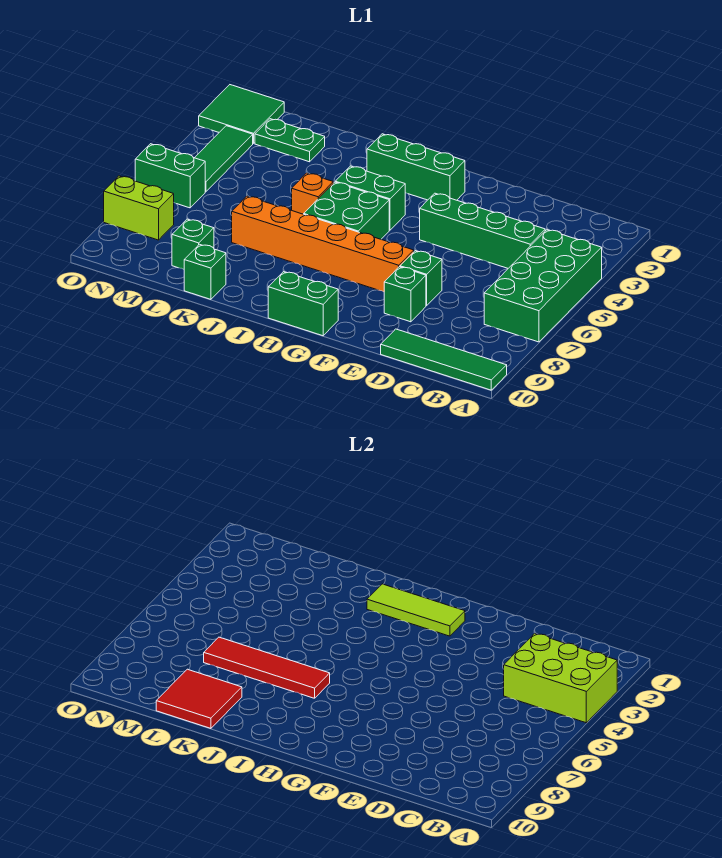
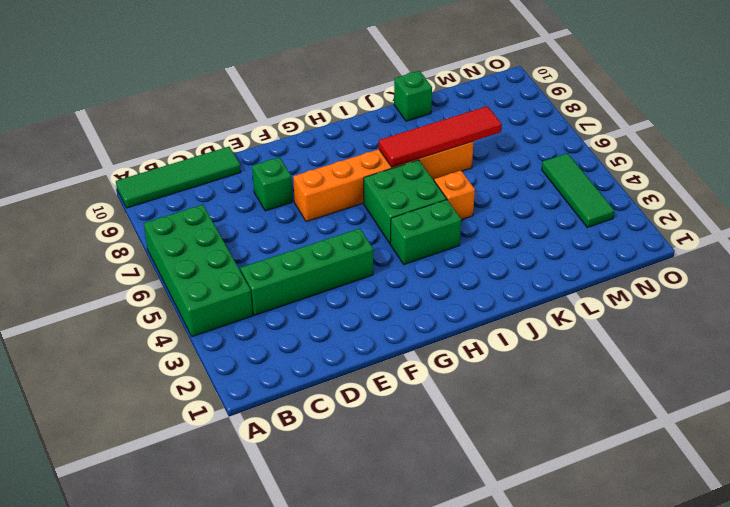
none -> green 1x1 brick [400,251,442,306]
none -> green 1x3 brick [367,134,465,200]
none -> green 1x2 brick [268,272,338,336]

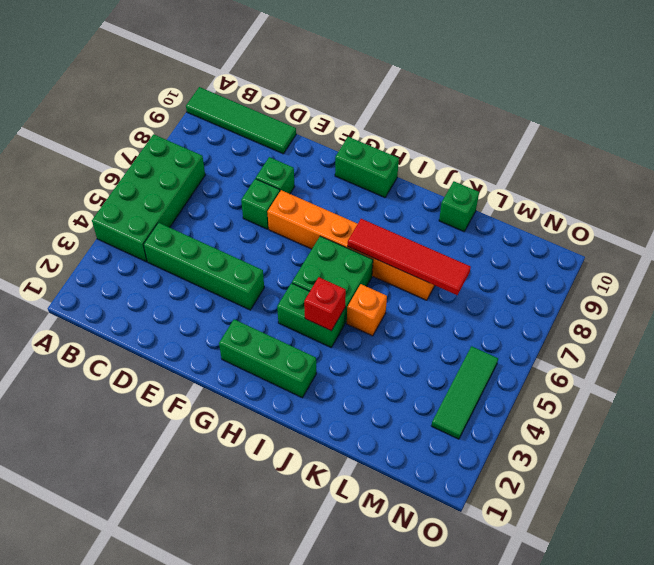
red 1x1 brick [304,277,346,331] -> none
none -> green 1x2 plate [255,119,325,162]
none -> green 1x1 brick [172,219,214,269]
none -> green 2x2 tile [199,85,284,144]

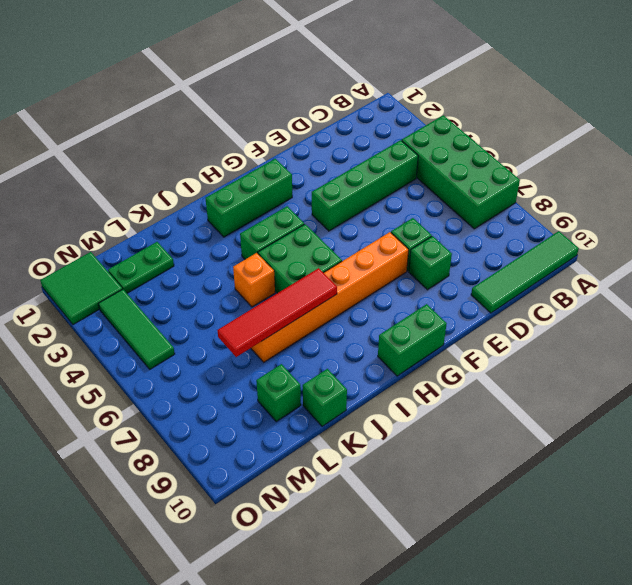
none -> green 1x2 brick [135,144,205,208]
none -> lime 1x2 brick [104,176,174,240]
none -> lime 2x3 brick [504,633,617,723]

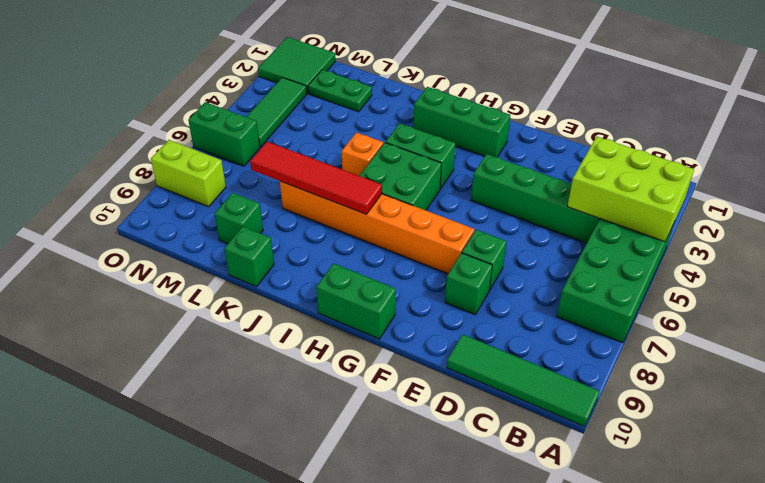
none -> lime 1x3 tile [367,584,465,636]
none -> red 2x2 tile [156,669,242,728]

